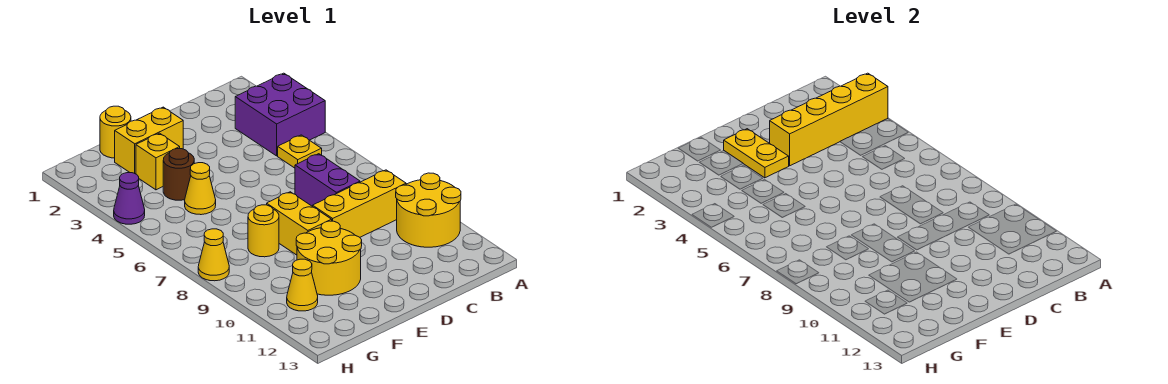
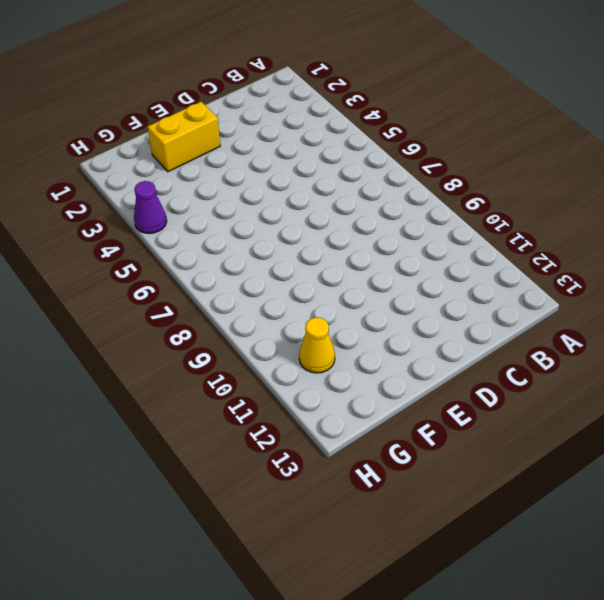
none -> purple 2x2 brick [235,73,325,156]
none -> yellow 2x2 round brick [396,173,461,247]
none -> yellow 1x1 plate [278,135,322,168]

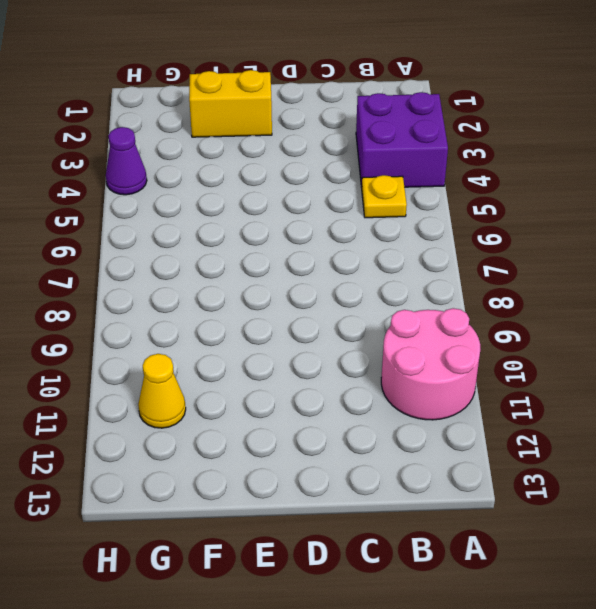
pink 2x2 round brick [381,308,480,420] -> yellow 2x2 round brick [396,173,461,247]
none -> yellow 1x3 brick [313,170,406,237]
none -> purple 1x2 brick [295,154,360,206]
none -> yellow 1x2 brick [267,192,332,255]

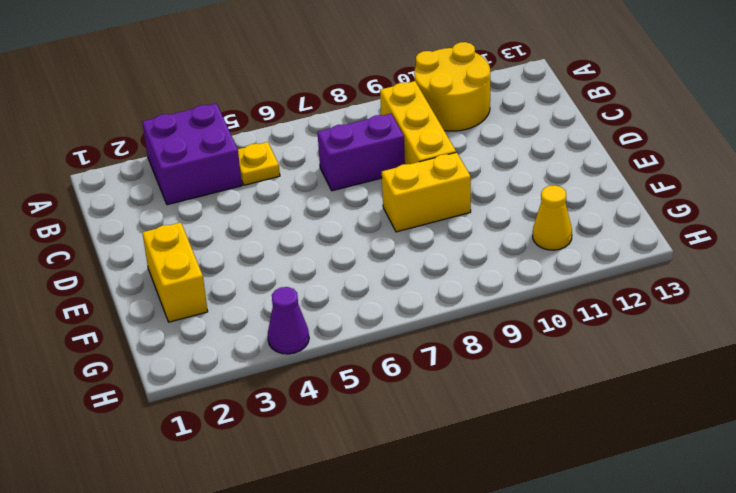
none -> yellow 2x2 round brick [296,221,362,295]
none -> yellow 1x1 round brick [100,106,131,158]
none -> yellow 1x1 brick [136,133,180,190]

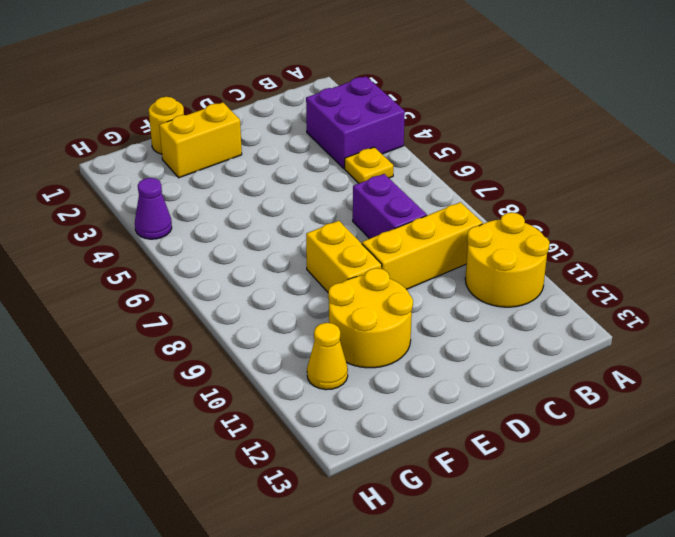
none -> yellow 1x1 brick [136,133,180,190]
none -> brown 1x1 round brick [163,149,194,200]
none -> yellow 1x1 cone [185,163,216,215]

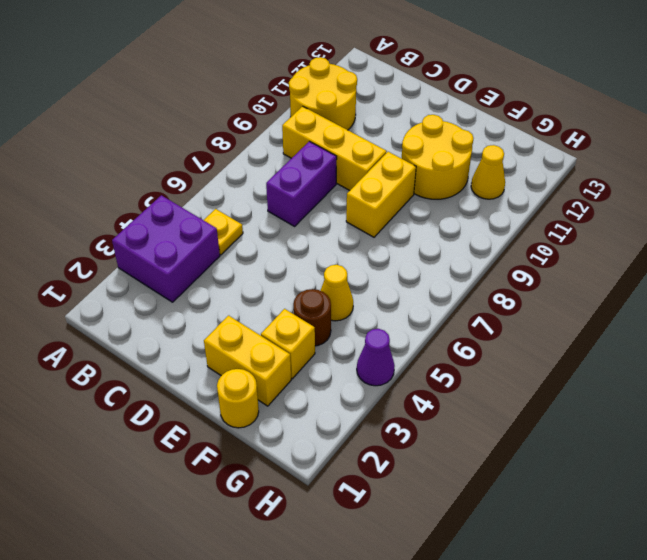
none -> yellow 1x1 round brick [248,205,279,257]
none -> yellow 1x1 cone [198,229,229,281]
none -> yellow 1x4 brick [770,73,888,166]

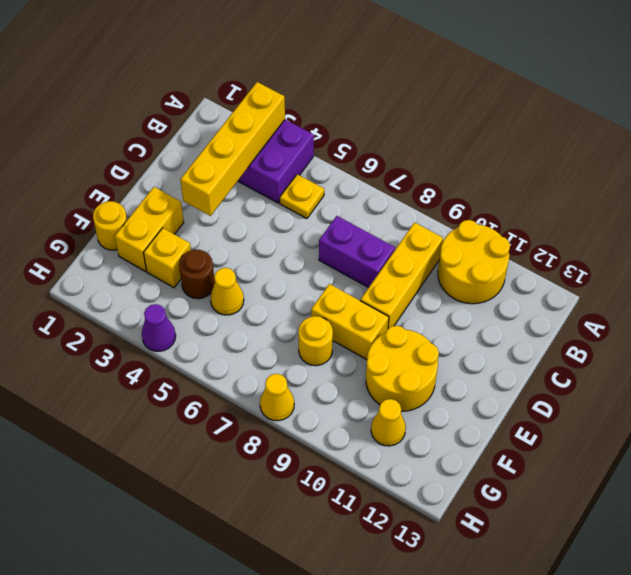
none -> yellow 1x2 plate [724,129,789,178]

